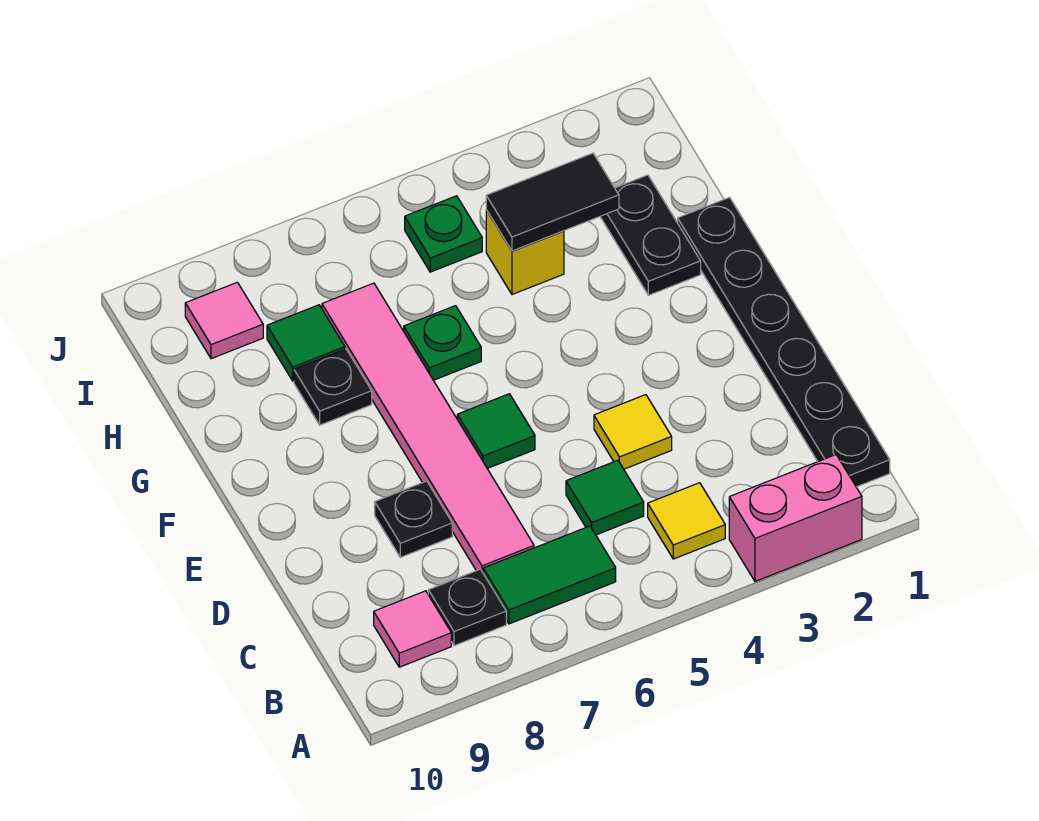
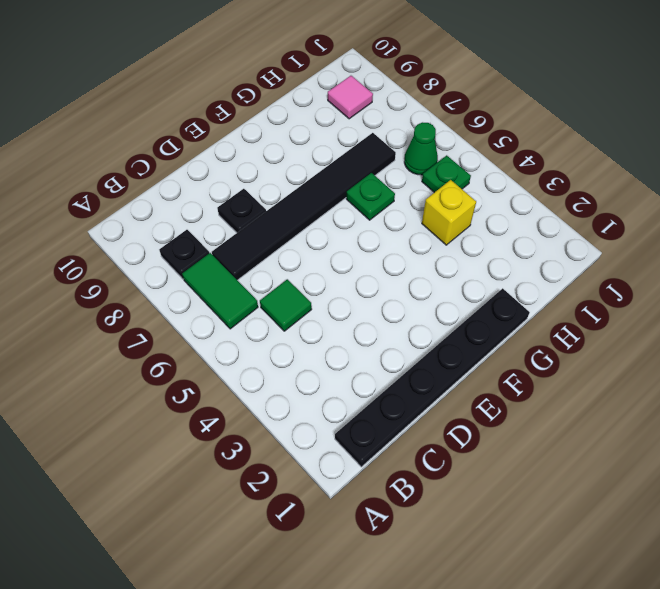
black 1x6 tile [212,133,396,280] -> pink 1x6 tile [322,283,534,572]
green 1x1 cone [404,122,438,175] -> none
none -> pink 1x2 brick [729,455,862,581]
none -> yellow 1x1 tile [648,483,725,559]
none -> pink 1x1 tile [374,591,451,667]

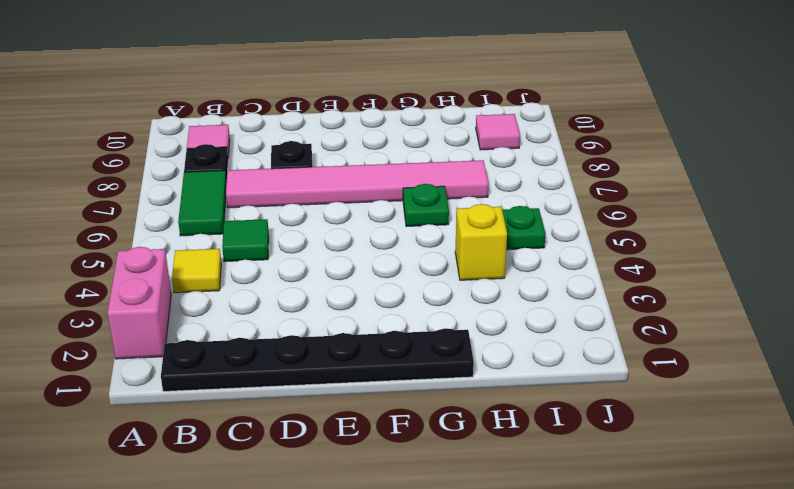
none -> yellow 1x1 tile [594,395,672,469]
none -> green 1x1 tile [457,394,535,468]
none -> black 1x2 plate [600,175,701,295]

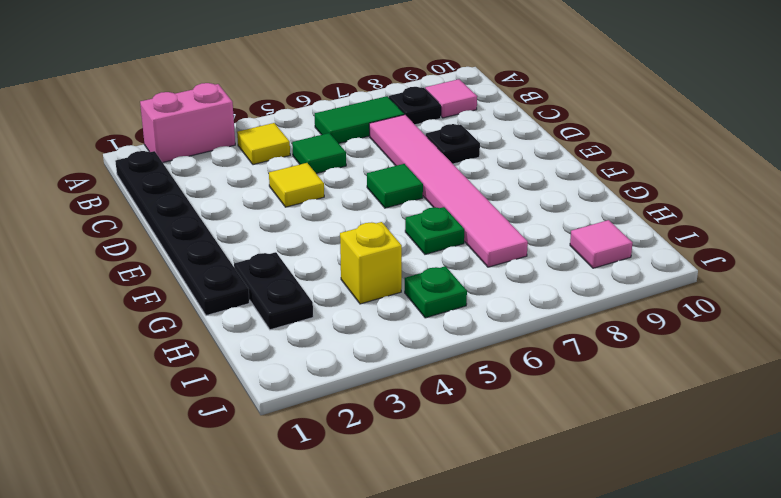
none -> black 1x1 plate [294,349,372,425]
none -> green 1x1 tile [267,305,345,381]
none -> black 1x2 tile [486,153,619,251]

